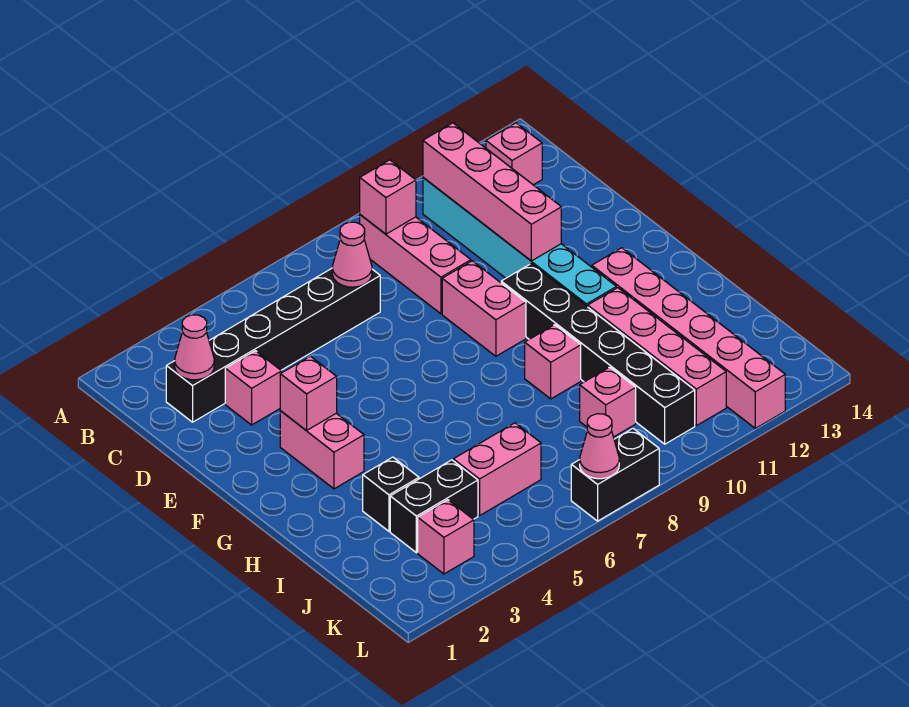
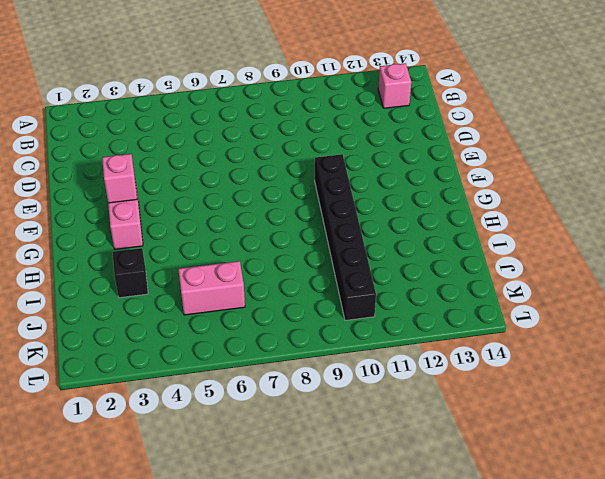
none -> pink 1x3 brick [360,215,471,314]
none -> cyan 1x6 brick [423,178,616,307]
none -> black 1x6 brick [166,269,380,422]

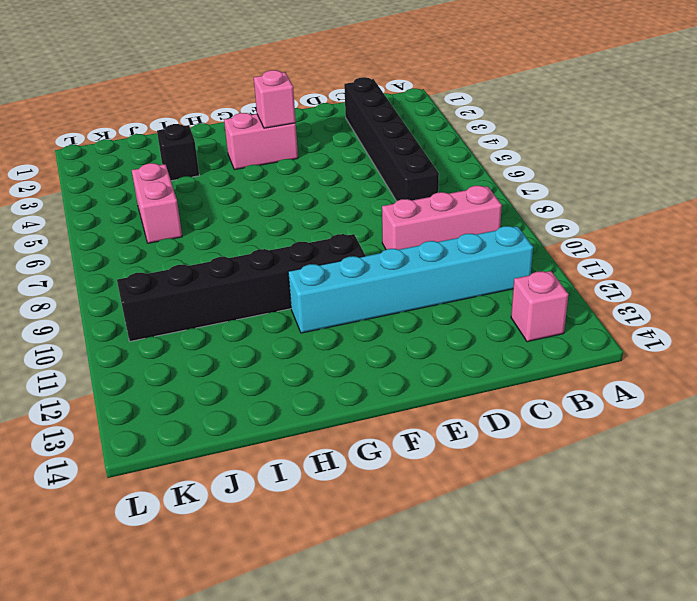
none -> pink 1x1 brick [225,351,282,425]
none -> pink 1x2 brick [442,261,526,356]
none -> pink 1x6 brick [592,248,785,428]

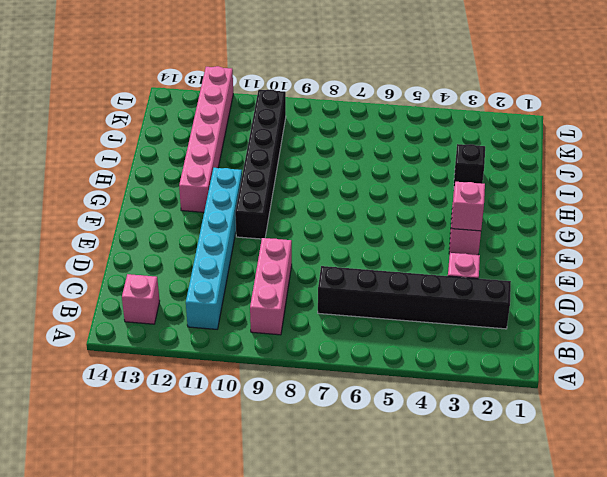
none -> pink 1x2 brick [442,261,526,356]
none -> pink 1x1 brick [525,325,581,399]
none -> pink 1x4 brick [588,288,726,426]

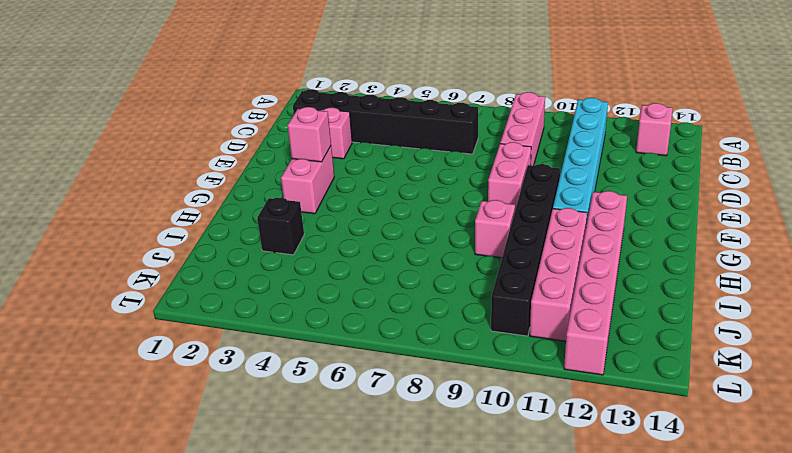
none -> black 1x2 brick [390,460,478,553]
none -> pink 1x2 brick [453,423,541,516]
none -> pink 1x1 brick [580,367,636,437]

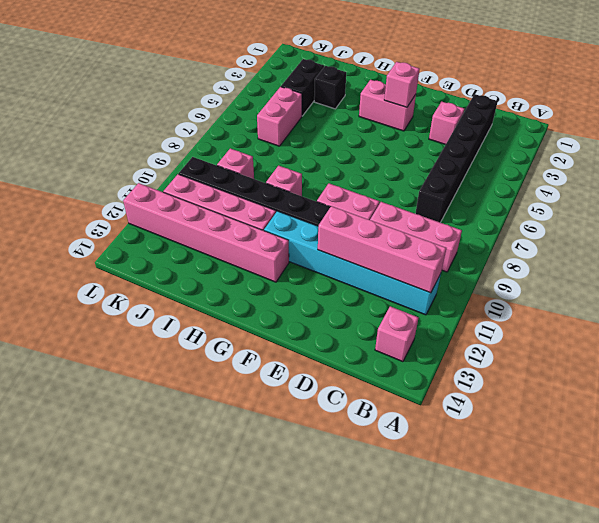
none -> pink 1x1 brick [418,500,474,574]
none -> black 1x2 brick [571,429,659,521]
none -> pink 1x1 brick [360,160,416,234]

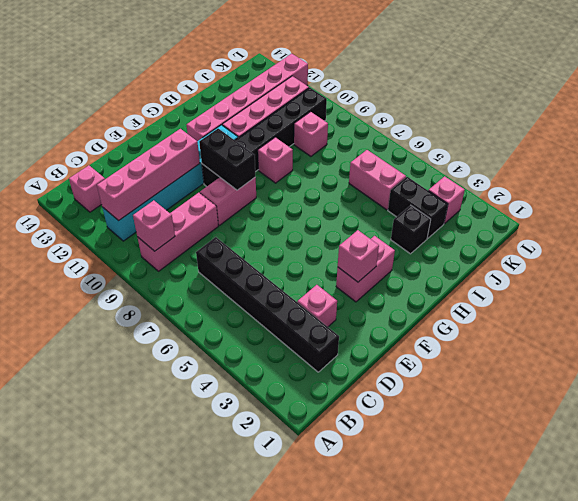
black 1x2 brick [199,129,256,190] -> black 1x2 brick moved to [571,429,659,521]
none -> pink 1x1 cone [175,315,214,380]
none -> pink 1x1 cone [332,222,372,287]
none -> pink 1x1 cone [580,414,619,479]

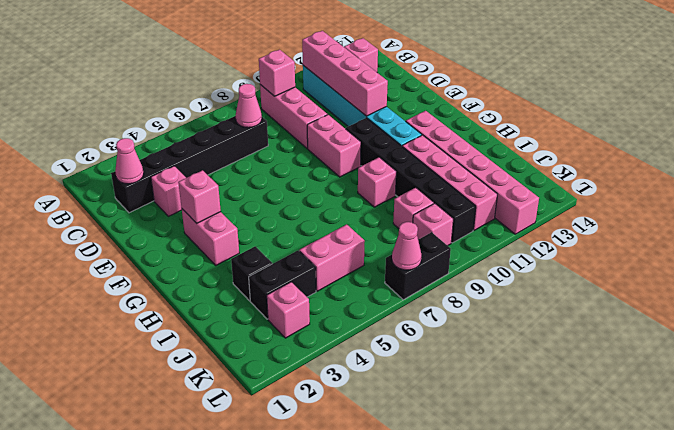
pink 1x1 brick [413,203,453,246] -> none

